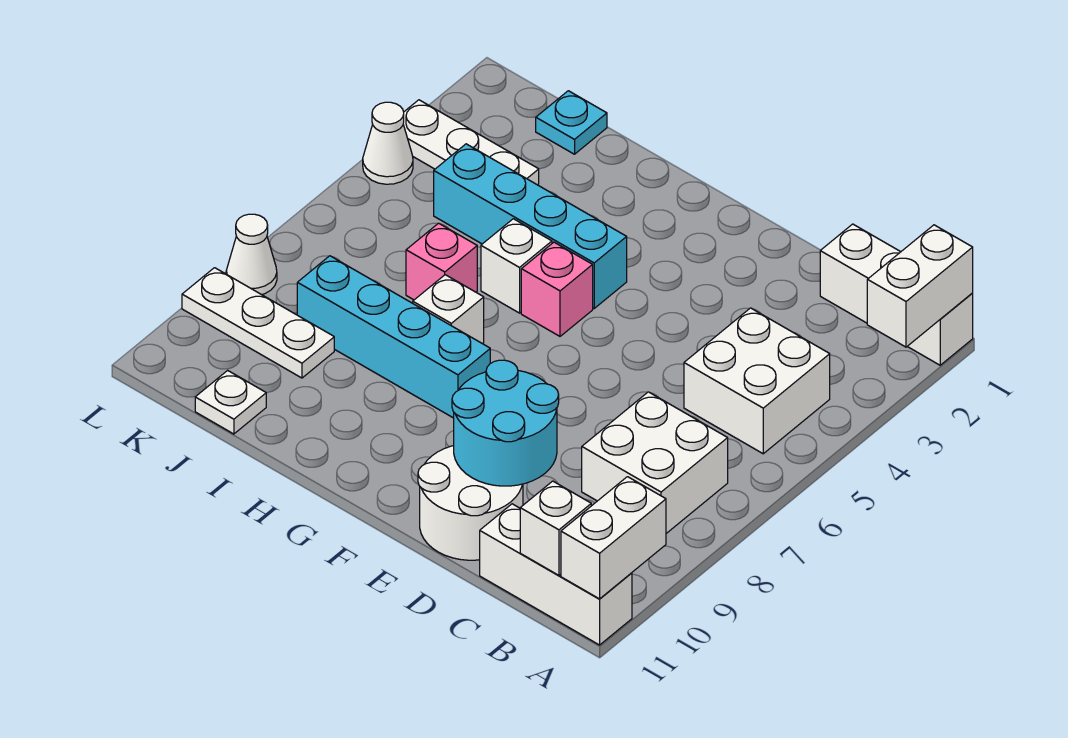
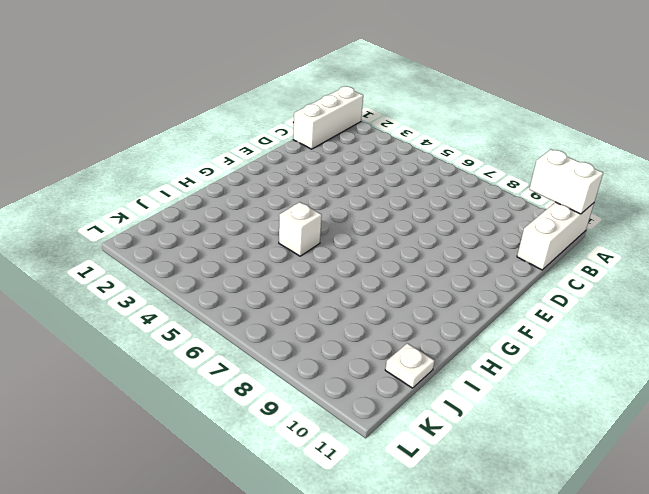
none -> white 2x2 brick [684,308,830,454]
none -> white 2x2 brick [582,392,728,533]
none -> white 2x2 round brick [418,446,523,560]

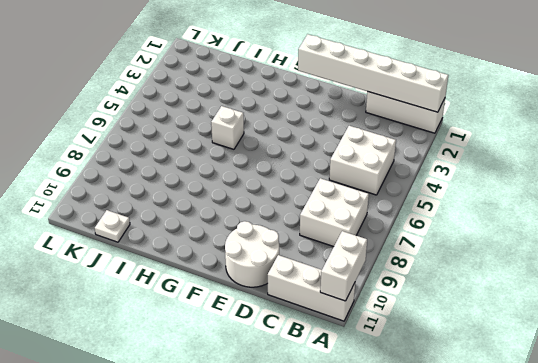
white 1x6 brick [298,34,448,112] -> white 1x2 brick [867,225,973,347]
none -> cyan 1x4 brick [434,144,627,308]
none -> pink 1x1 brick [521,242,593,336]
none -> cyan 1x4 brick [297,256,490,418]

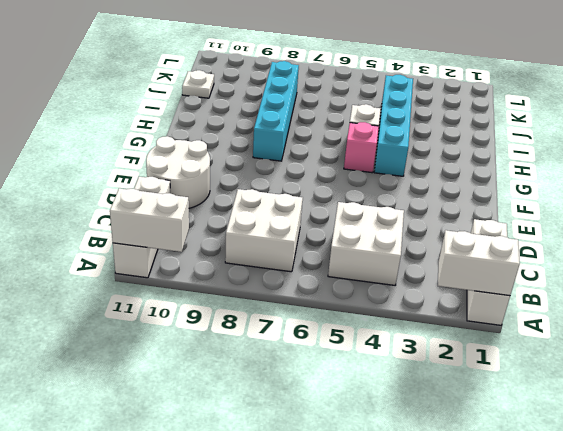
none -> white 1x1 brick [413,275,484,344]
none -> pink 1x1 brick [406,223,477,300]
none -> cyan 1x1 plate [536,91,607,154]

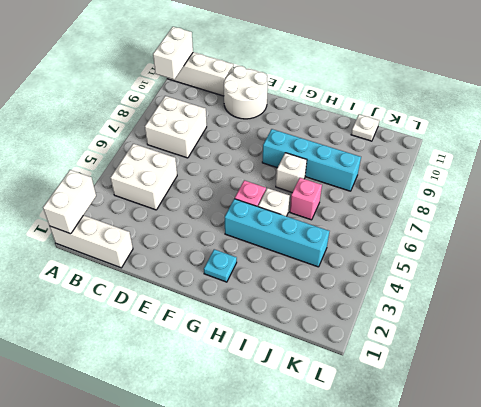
cyan 1x1 plate [204,249,237,282] -> cyan 1x1 plate moved to [536,91,607,154]
none -> white 1x3 plate [403,100,539,185]
none -> white 1x3 plate [182,268,334,378]
none -> white 1x1 cone [363,102,413,184]

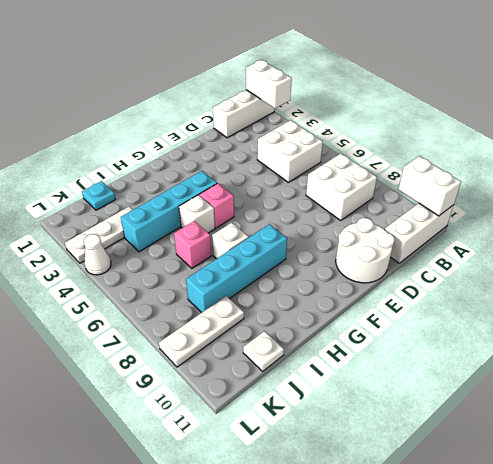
none -> white 1x1 cone [226,214,277,295]
none -> white 1x1 brick [520,481,591,575]
none -> cyan 2x2 round brick [452,360,559,486]

